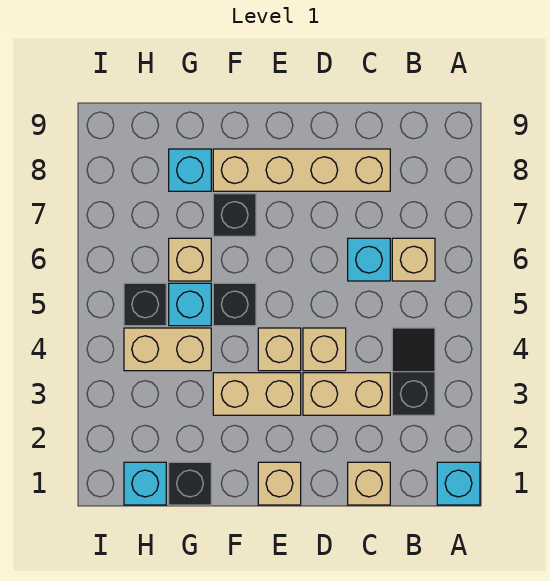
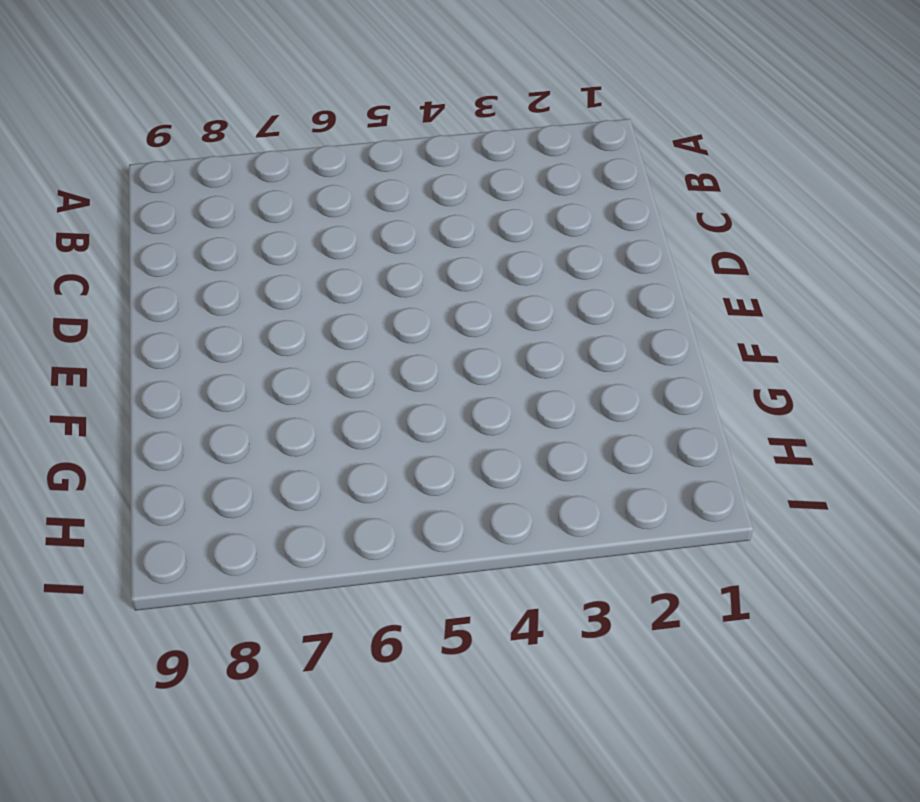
none -> cyan 1x1 brick [437,462,480,505]
none -> black 1x2 slope [392,328,435,415]
none -> tan 1x1 brick [392,238,435,281]

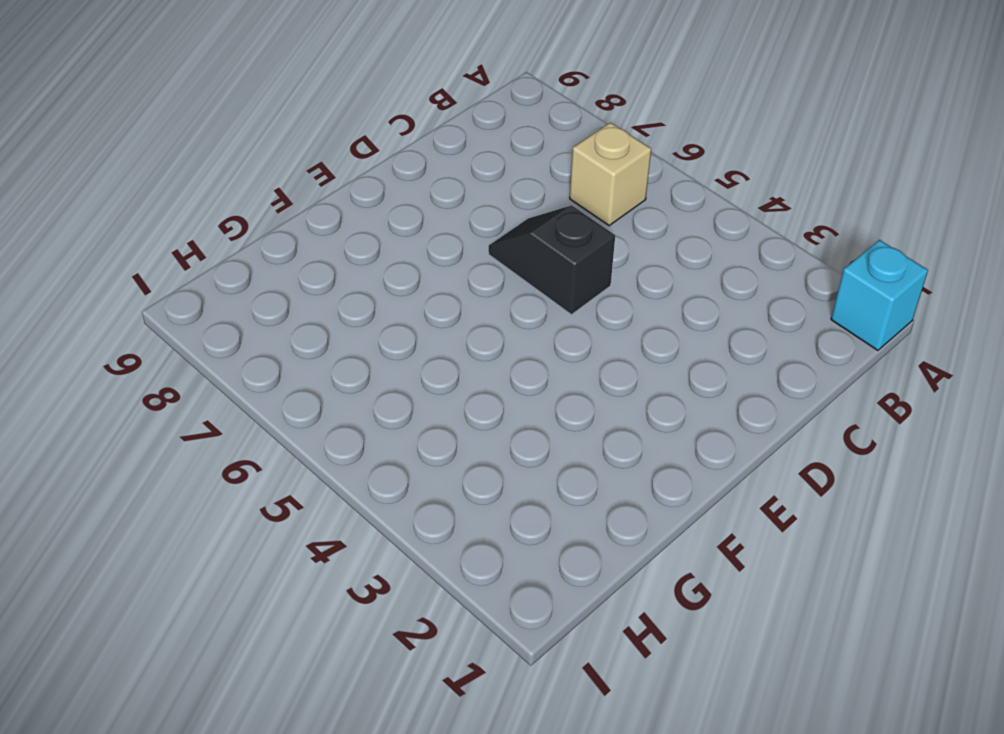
black 1x2 slope [489,205,615,315] -> black 1x2 slope moved to [392,328,435,415]
none -> tan 1x1 brick [348,462,390,505]
none -> tan 1x2 brick [303,373,390,415]
none -> cyan 1x1 brick [348,238,390,281]

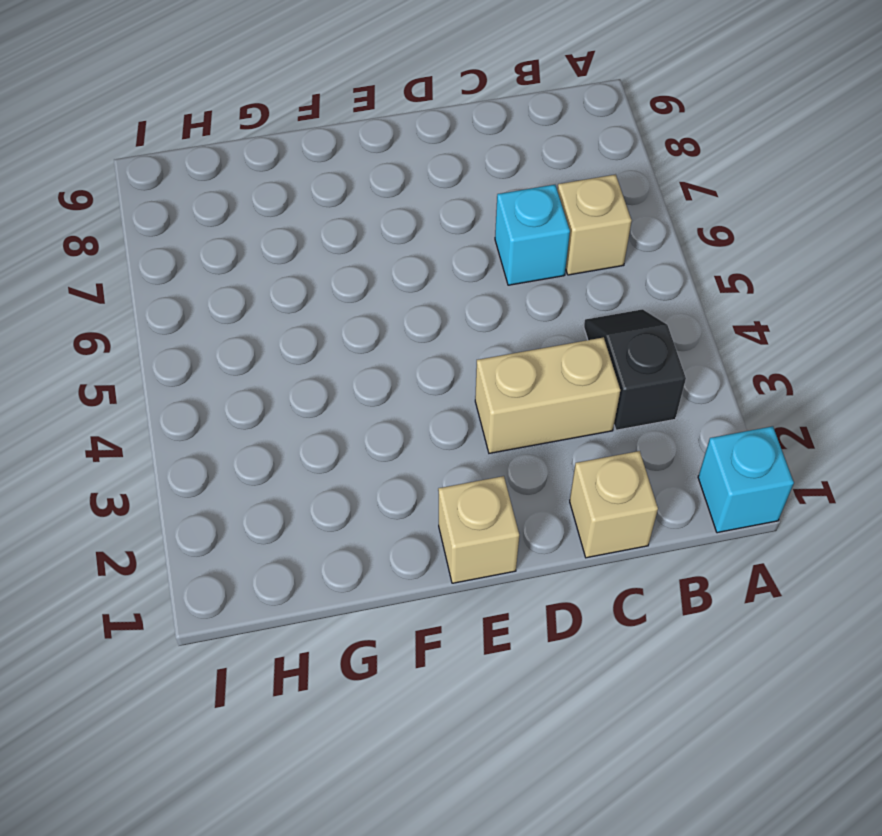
none -> tan 1x4 brick [213,149,390,191]
none -> tan 1x1 brick [303,328,346,371]
none -> tan 1x2 brick [213,373,301,415]

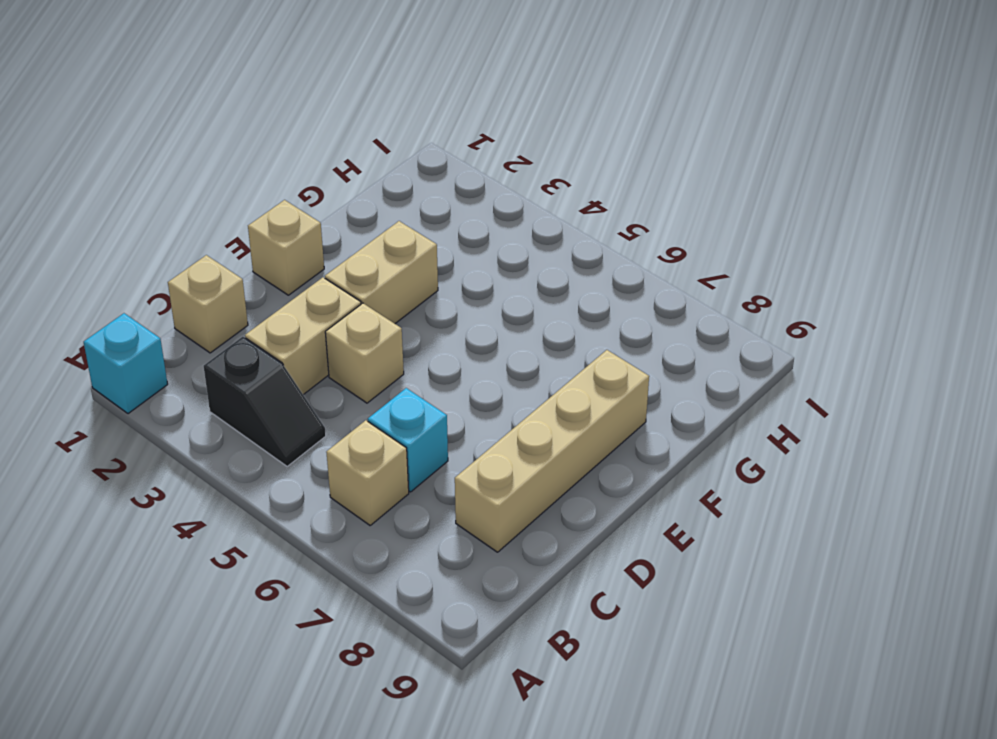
none -> tan 1x1 brick [258,328,301,371]
none -> black 1x1 brick [213,283,256,326]
none -> black 1x1 brick [213,194,256,236]

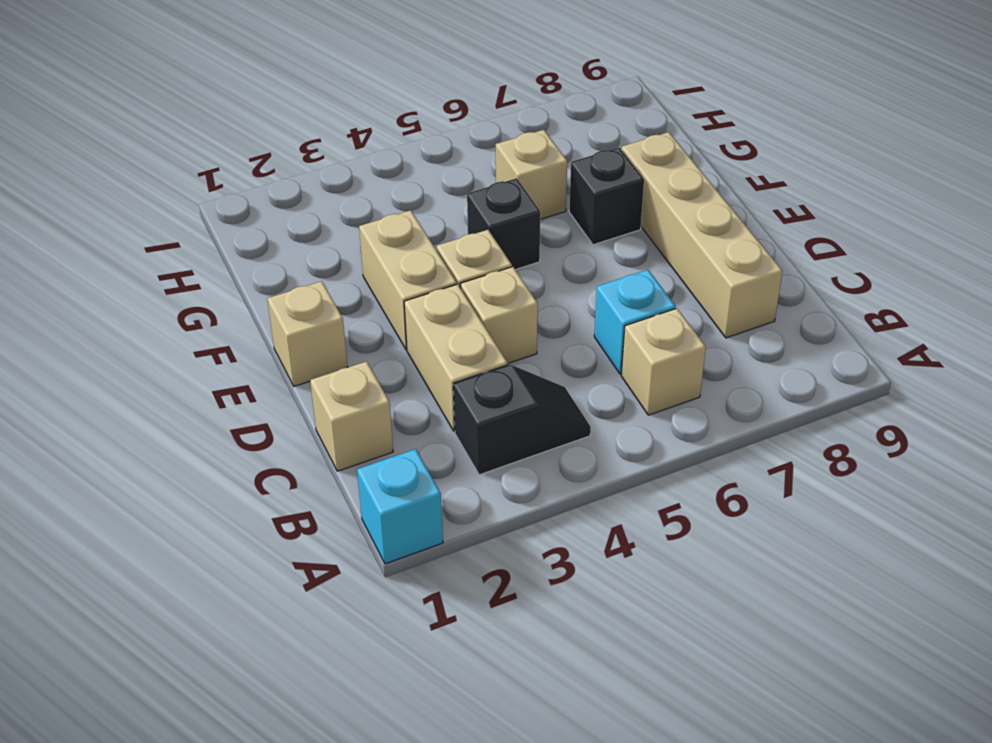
none -> black 1x1 brick [169,462,211,505]
none -> tan 1x2 brick [124,328,211,371]
none -> cyan 1x1 brick [169,283,211,326]

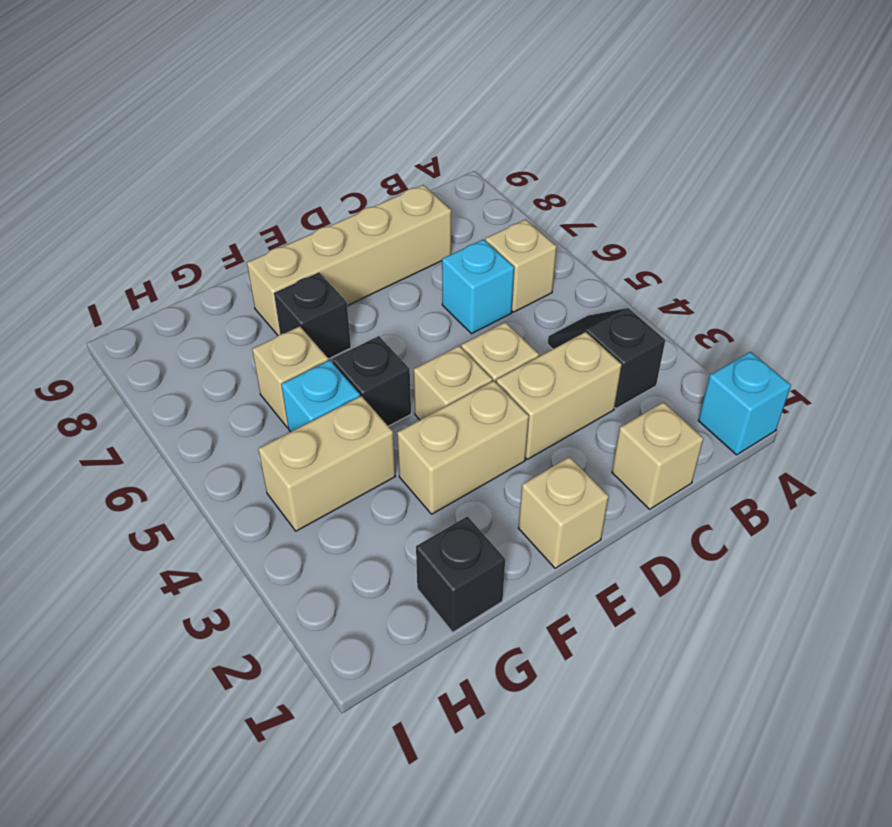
none -> cyan 1x1 brick [169,149,211,191]
none -> cyan 1x1 brick [124,462,166,505]
none -> black 1x1 brick [124,283,166,326]

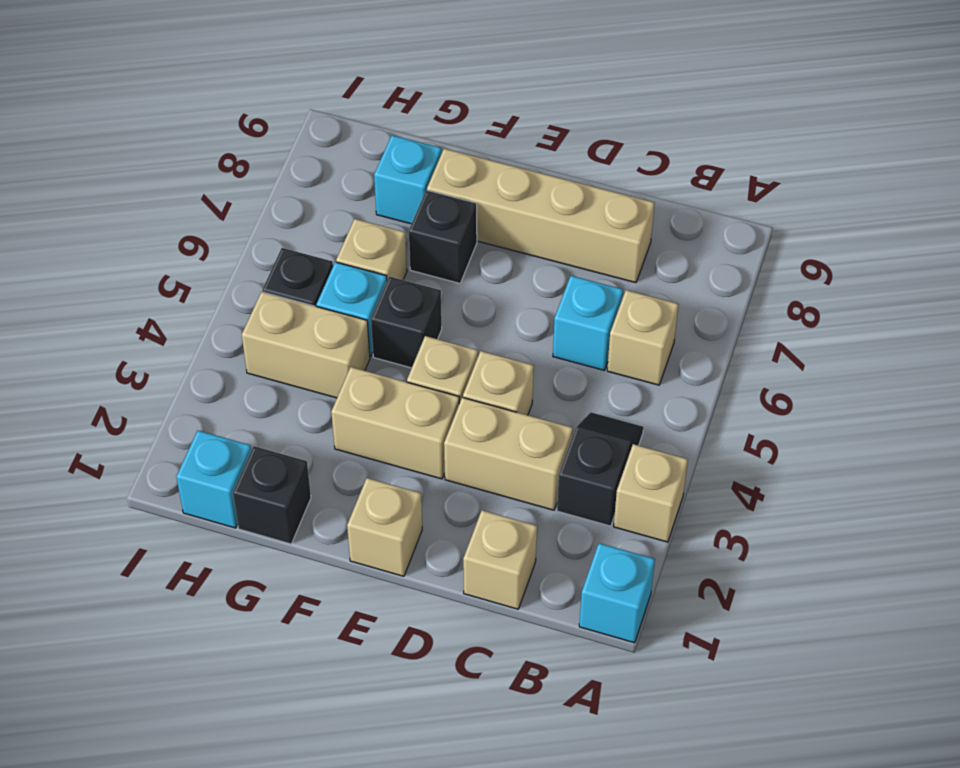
tan 1x1 brick [614,444,688,542] -> none

